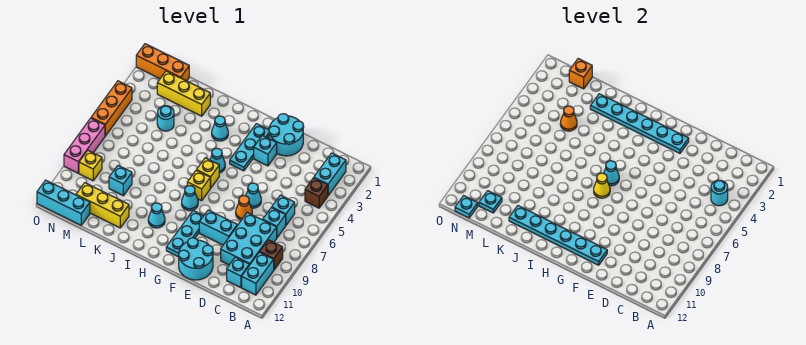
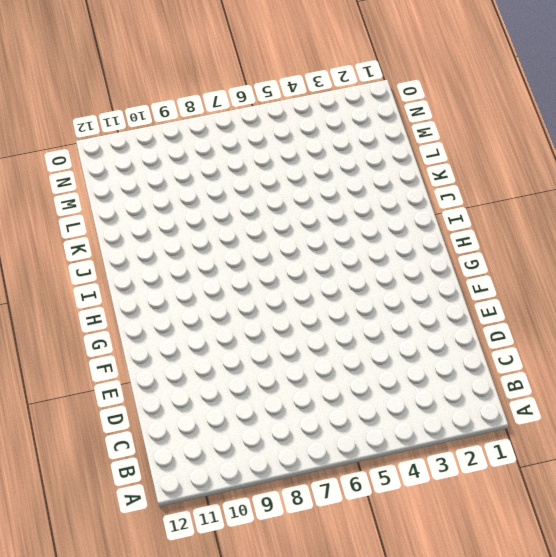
none -> cyan 1x2 brick [314,153,346,195]
none -> brown 1x1 brick [305,178,328,208]
none -> brown 1x1 brick [260,240,283,270]
none -> cyan 1x2 brick [242,252,274,295]

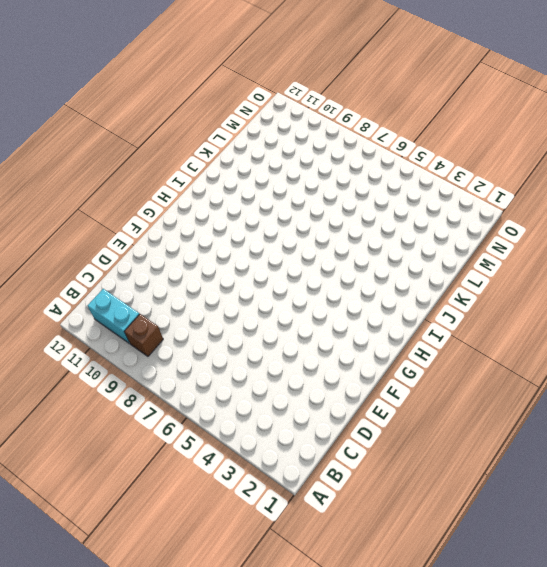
none -> cyan 1x2 brick [314,153,346,195]
none -> brown 1x1 brick [305,178,328,208]
none -> cyan 1x1 brick [272,195,295,225]
none -> cyan 1x1 brick [263,208,286,237]

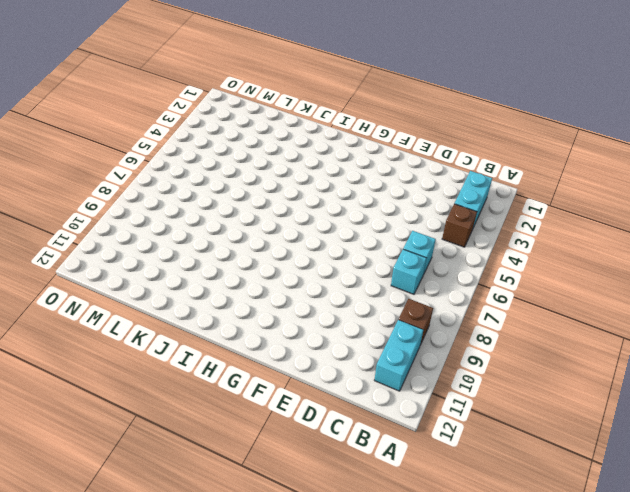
none -> cyan 2x3 brick [221,213,277,265]
none -> cyan 1x1 brick [227,257,249,288]
none -> cyan 2x2 round brick [269,114,304,156]
none -> cyan 1x1 cone [246,183,261,208]

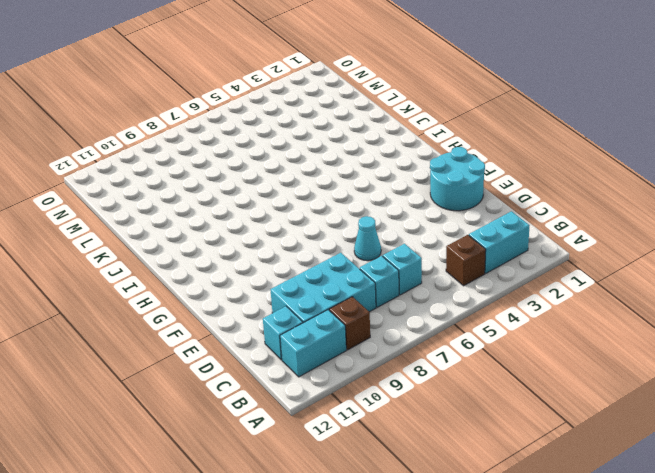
none -> orange 1x1 cone [236,196,252,220]
none -> cyan 1x2 brick [199,210,237,245]
none -> cyan 2x2 round brick [179,238,213,280]
none -> cyan 1x1 brick [254,136,277,166]

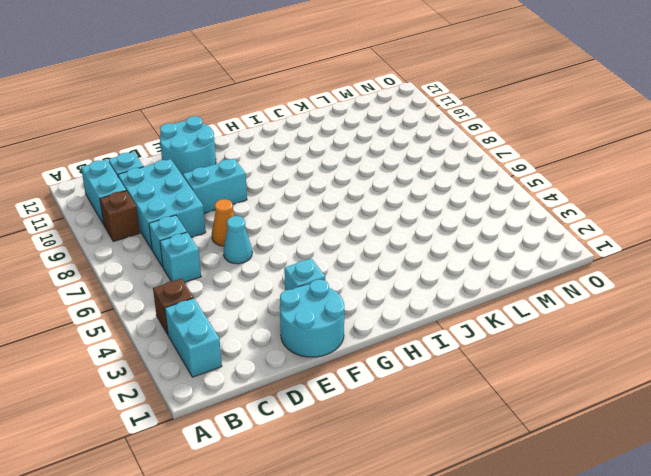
none -> cyan 1x3 plate [230,124,269,171]
none -> cyan 1x3 plate [166,211,204,257]
none -> cyan 1x1 cone [210,148,225,173]
none -> yellow 1x1 brick [197,158,219,188]

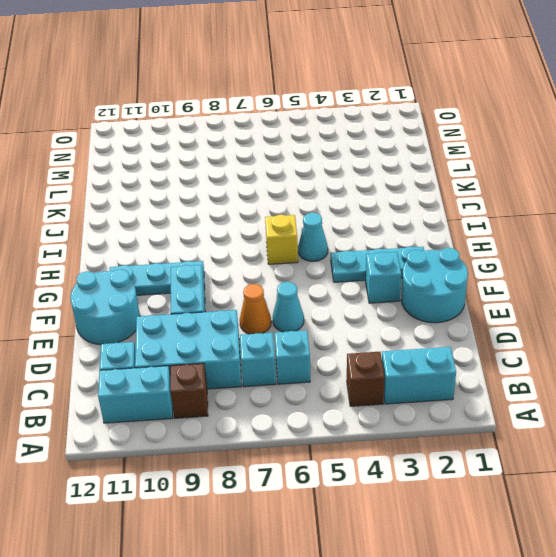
none -> yellow 1x1 brick [187,170,210,201]
none -> cyan 1x1 cone [182,186,198,211]
none -> cyan 1x1 cone [212,116,228,141]
none -> cyan 1x1 cone [148,203,165,228]

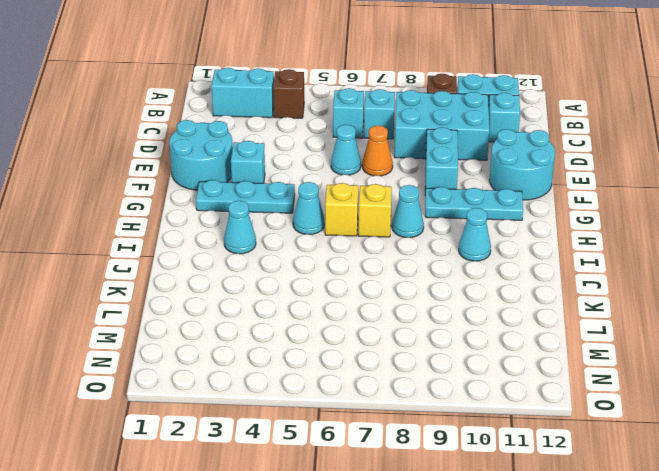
none -> yellow 1x3 brick [157,71,210,116]
none -> yellow 1x3 brick [76,183,129,228]
none -> cyan 1x1 round brick [157,106,174,131]
none -> cyan 1x1 brick [109,166,132,196]

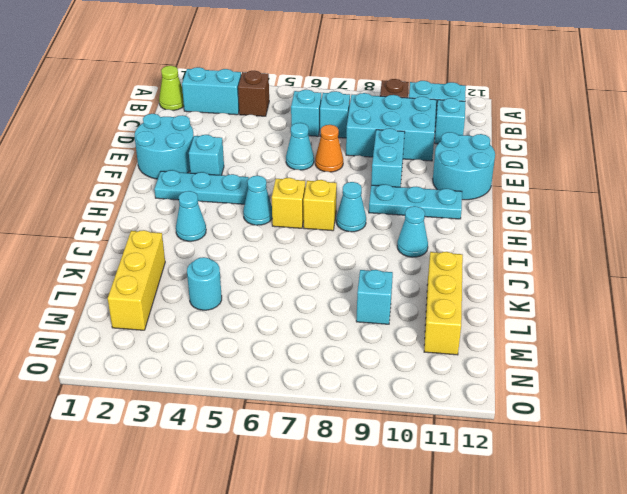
lime 1x1 cone [159,66,184,110] -> none
none -> orange 1x3 brick [136,44,189,81]
none -> cyan 1x3 brick [37,180,90,225]
none -> yellow 1x1 brick [79,151,102,181]
none -> orange 1x3 brick [91,81,132,136]

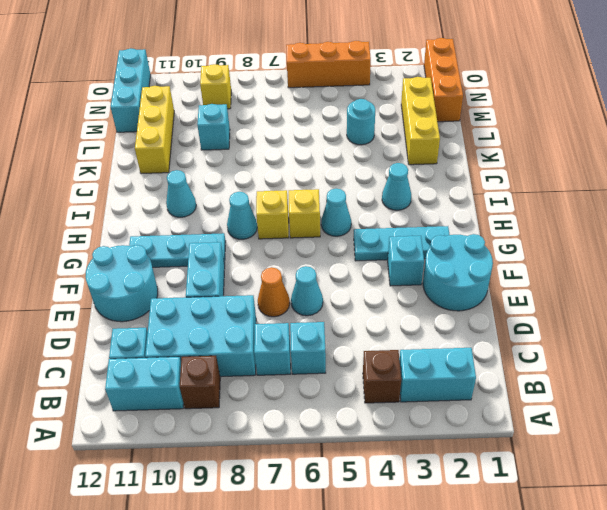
none -> pink 1x3 brick [64,118,105,173]
none -> cyan 1x1 round brick [711,180,728,206]
none -> cyan 1x6 plate [590,94,689,153]
none -> cyan 1x6 plate [509,206,607,265]

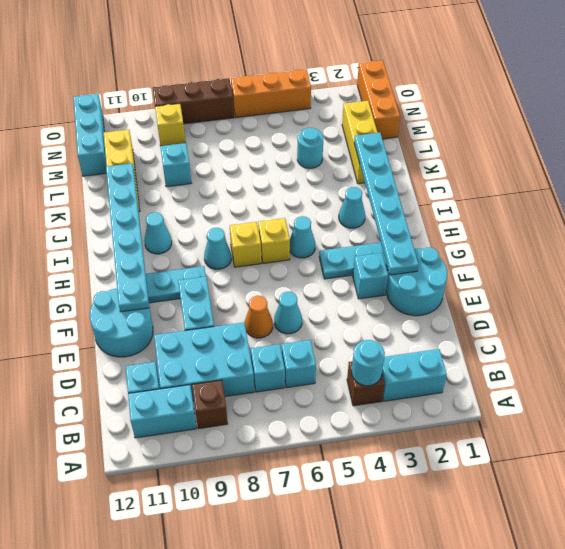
brown 1x3 brick [153,78,234,124] -> pink 1x3 brick [64,118,105,173]
none -> cyan 1x1 cone [604,161,619,186]
none -> yellow 1x1 cone [594,173,610,198]
none -> orange 1x1 cone [560,106,577,131]
none -> orange 1x1 brick [569,59,592,89]

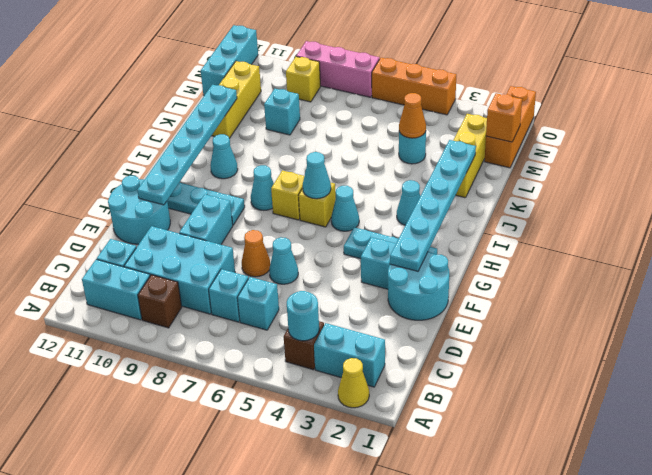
yellow 1x1 cone [338,358,369,408] -> yellow 1x1 cone moved to [594,173,610,198]
none -> cyan 1x1 plate [479,191,502,213]
none -> cyan 1x1 plate [455,196,478,218]

